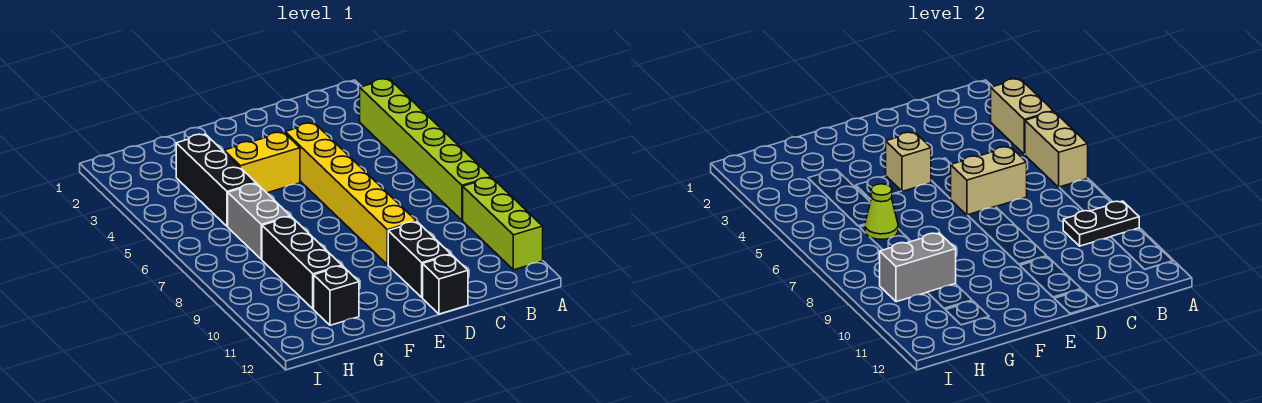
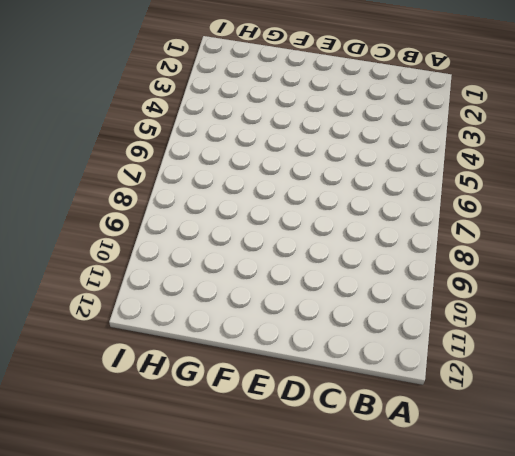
none -> lime 1x6 brick [360,79,491,220]
none -> lime 1x3 brick [463,178,543,270]
none -> yellow 1x6 brick [285,123,416,265]

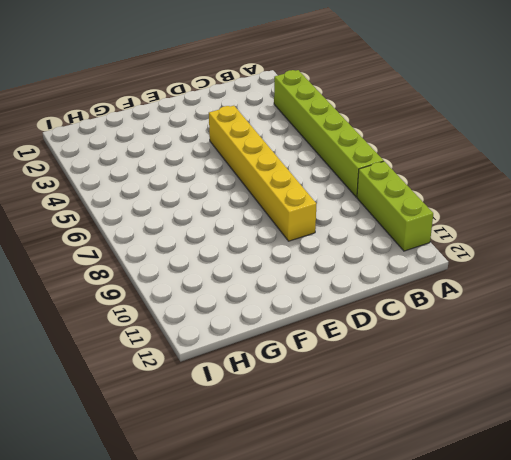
none -> black 1x2 brick [388,222,451,298]
none -> black 1x1 brick [423,255,468,314]
none -> yellow 1x2 brick [224,132,300,193]

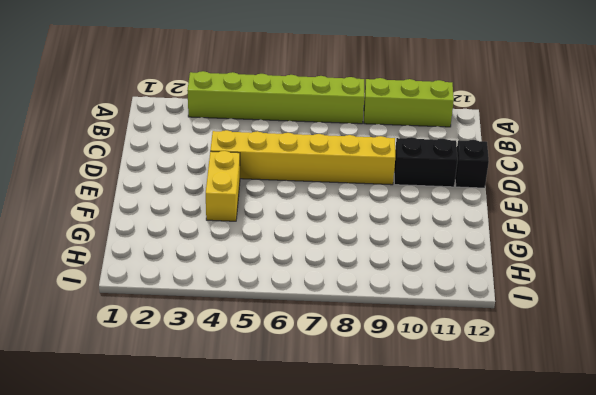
none -> black 1x3 brick [176,134,256,226]
none -> grey 1x2 brick [228,184,290,259]
none -> black 1x3 brick [262,217,342,309]

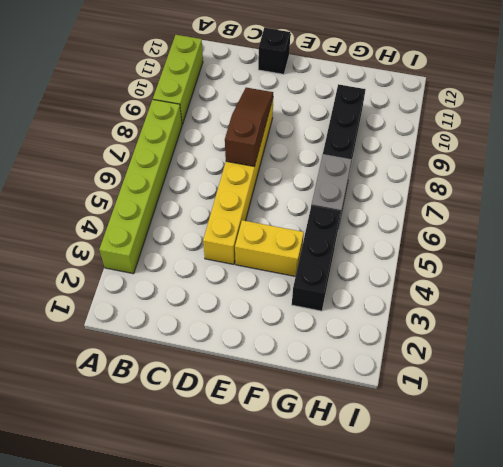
brown 1x3 slope [225,88,273,167] -> none
none -> black 1x2 brick [388,222,451,298]
none -> black 1x1 brick [314,266,359,325]
none -> tan 1x2 brick [991,79,1053,154]

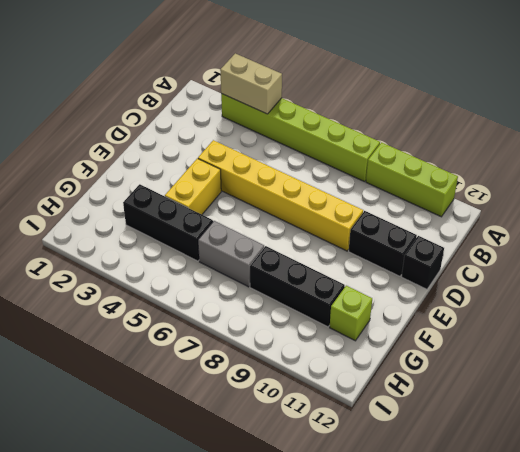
lime 1x1 brick [330,286,372,341] -> black 1x1 brick [314,266,359,325]
none -> tan 1x2 brick [1025,112,1088,187]
none -> black 1x2 plate [1063,201,1139,246]
none -> tan 1x2 brick [951,147,1027,215]

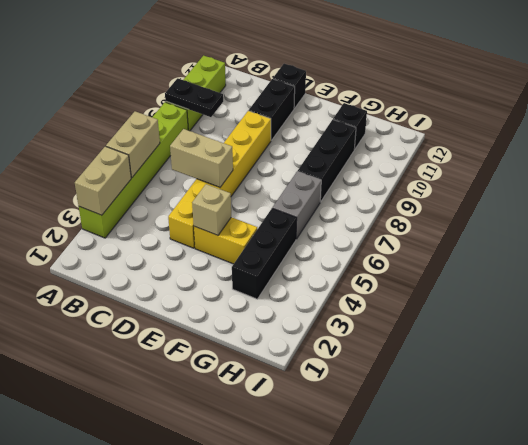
none -> lime 1x1 cone [865,184,898,239]
none -> grey 1x2 brick [880,233,956,302]

